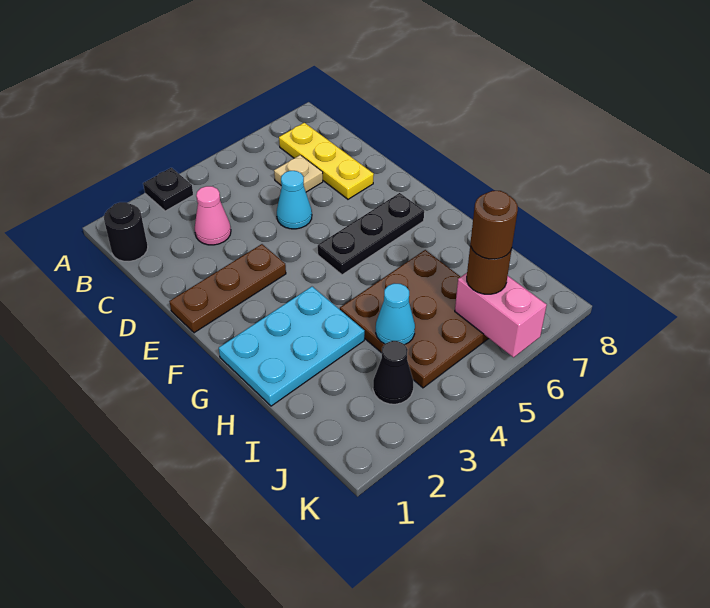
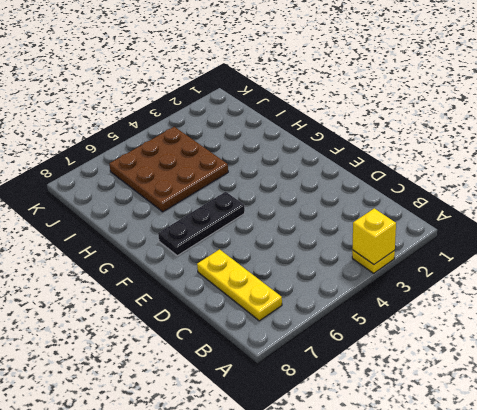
yellow 1x1 plate [352,250,395,273] -> black 1x1 plate [143,168,193,211]
yellow 1x1 brick [353,208,396,264] -> none
none -> black 1x1 round brick [104,202,148,262]
none -> pink 1x1 cone [195,186,231,245]
none -> tan 1x1 plate [274,155,323,192]

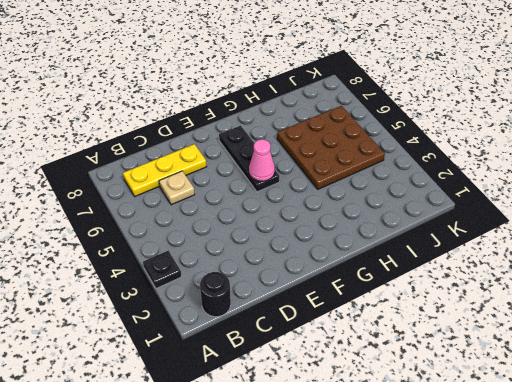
pink 1x1 cone [249,139,275,181] -> pink 1x1 cone moved to [195,186,231,245]
none -> cyan 1x1 cone [277,171,312,229]
none -> brown 1x3 plate [169,244,286,333]
none -> cyan 2x3 plate [219,287,365,406]

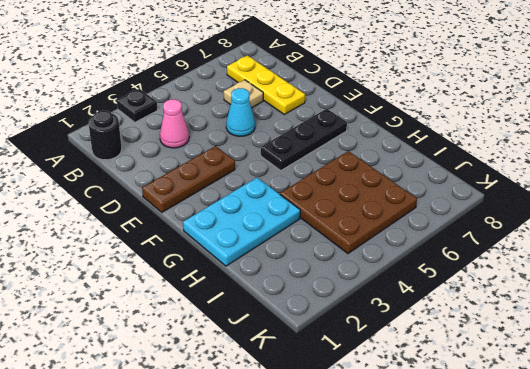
none -> black 1x1 cone [373,341,413,404]
none -> cyan 1x1 cone [376,283,415,344]
none -> pink 1x2 brick [455,273,547,357]

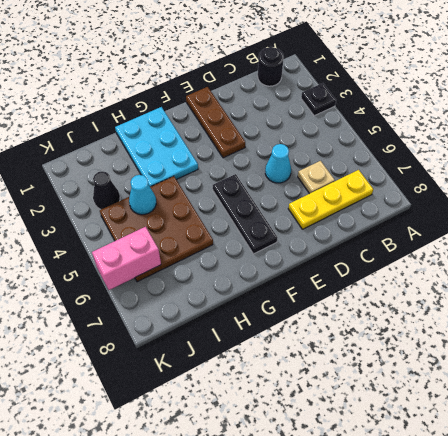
none -> pink 1x1 cone [195,186,231,245]
none -> brown 1x1 round brick [467,243,512,294]
none -> brown 1x1 round brick [471,191,518,259]

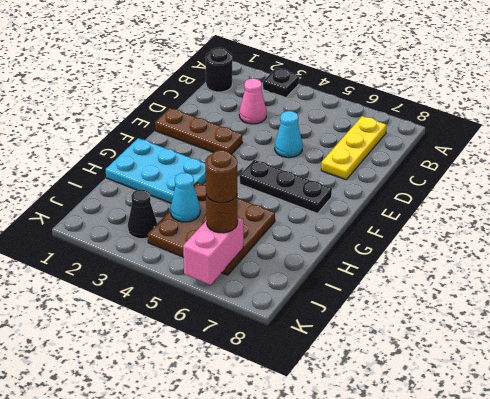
none -> tan 1x1 plate [274,155,323,192]

